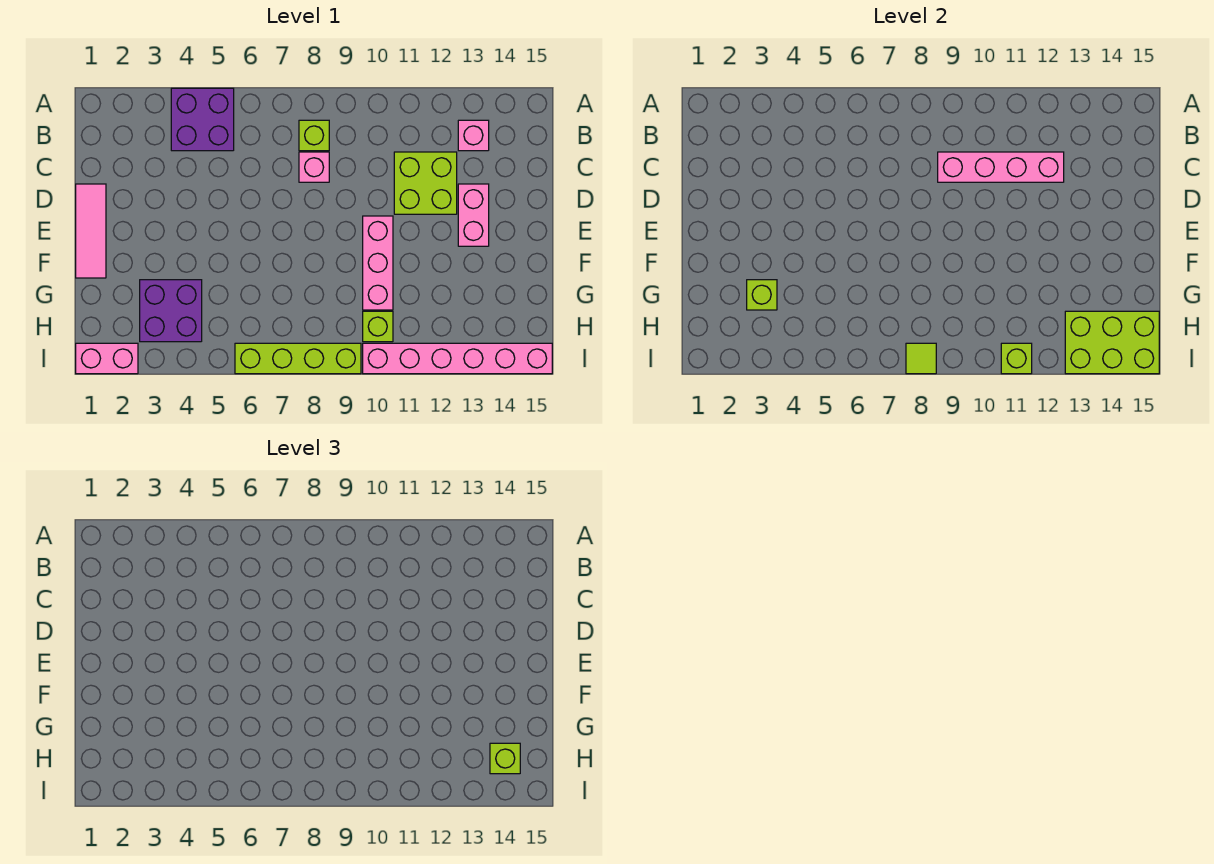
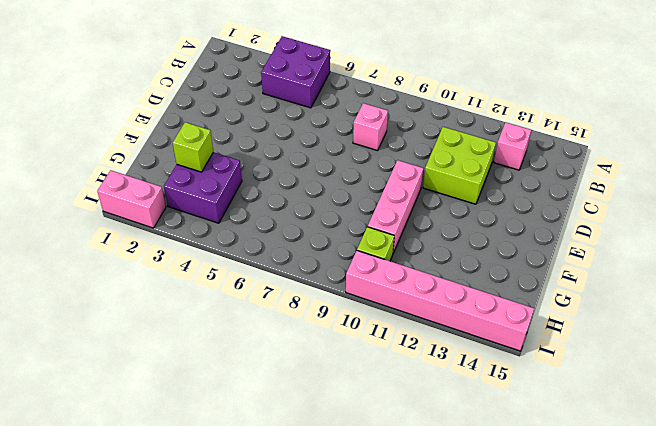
none -> lime 1x1 brick [299,120,329,151]
none -> pink 1x3 tile [76,184,106,278]
none -> pink 1x2 brick [458,184,489,246]

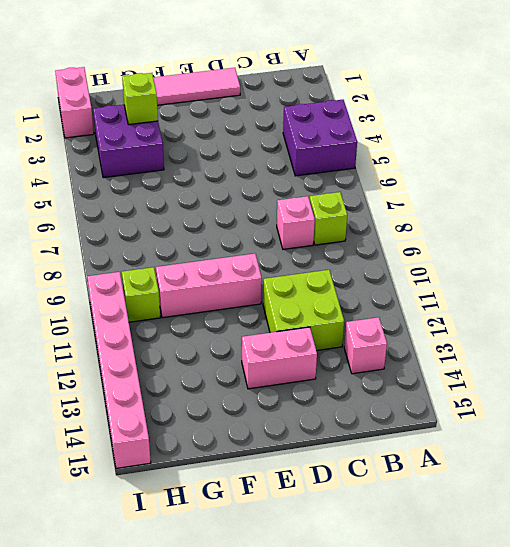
none -> lime 1x4 brick [235,343,361,374]
none -> pink 1x4 brick [938,152,1064,182]
none -> lime 2x3 brick [1065,311,1159,374]

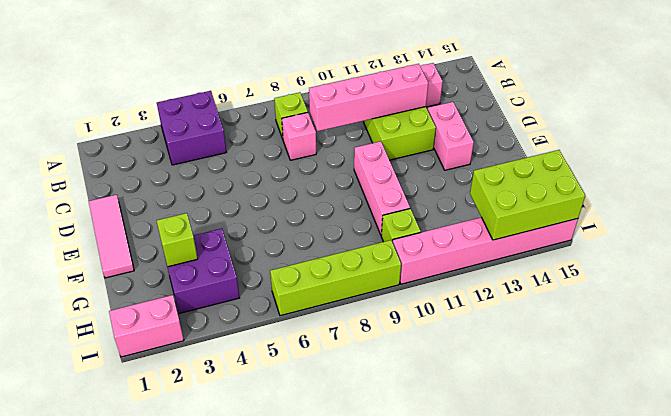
none -> lime 1x1 tile [906,343,936,374]
none -> lime 1x1 brick [1001,343,1032,374]
none -> lime 1x1 brick [490,743,520,774]

